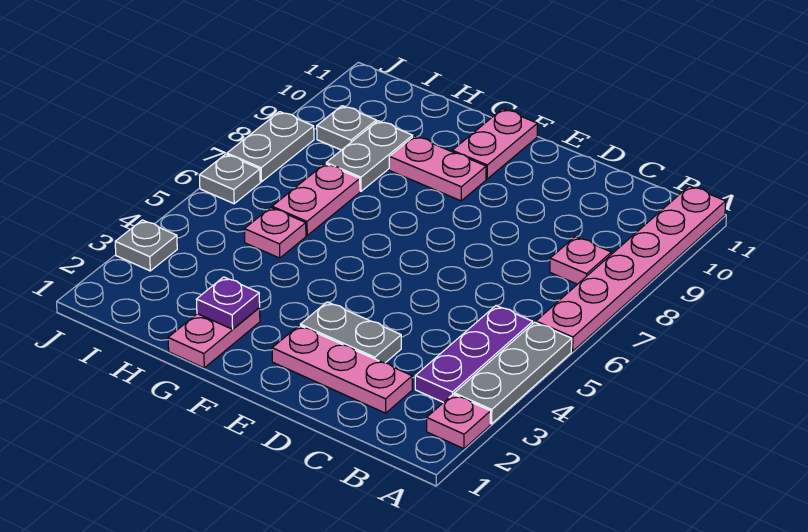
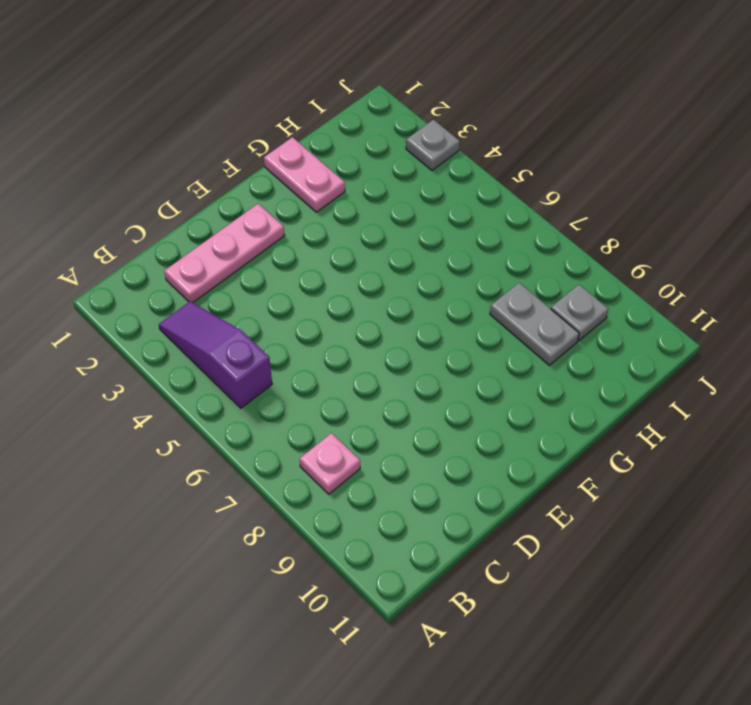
purple 1x3 slope [159,301,272,408] -> purple 1x3 plate [415,306,533,403]
none -> pink 1x1 plate [427,394,491,449]
none -> grey 1x3 plate [454,322,572,424]
none -> pink 1x6 plate [536,186,726,351]

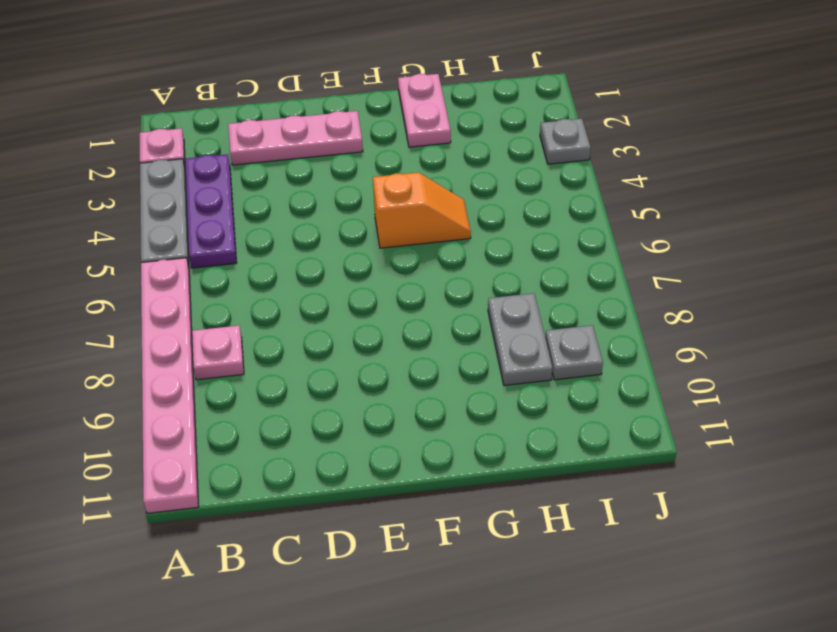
orange 1x2 slope [373,172,471,248] -> none
none -> grey 1x2 plate [300,302,401,363]
none -> pink 1x2 plate [389,136,486,201]
none -> pink 1x2 plate [452,109,537,179]

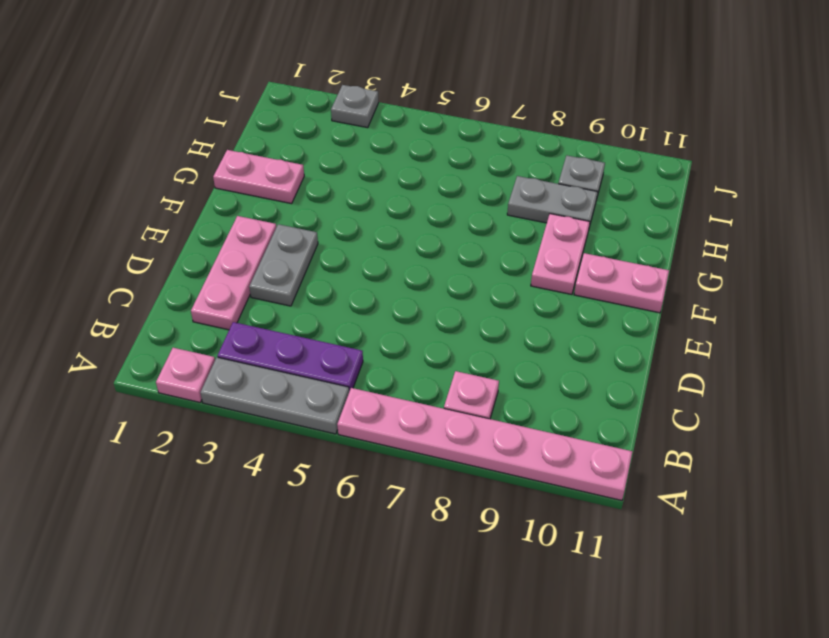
none -> pink 1x1 plate [245,208,306,258]
none -> pink 1x2 plate [272,164,360,235]
none -> grey 1x1 plate [200,154,260,204]

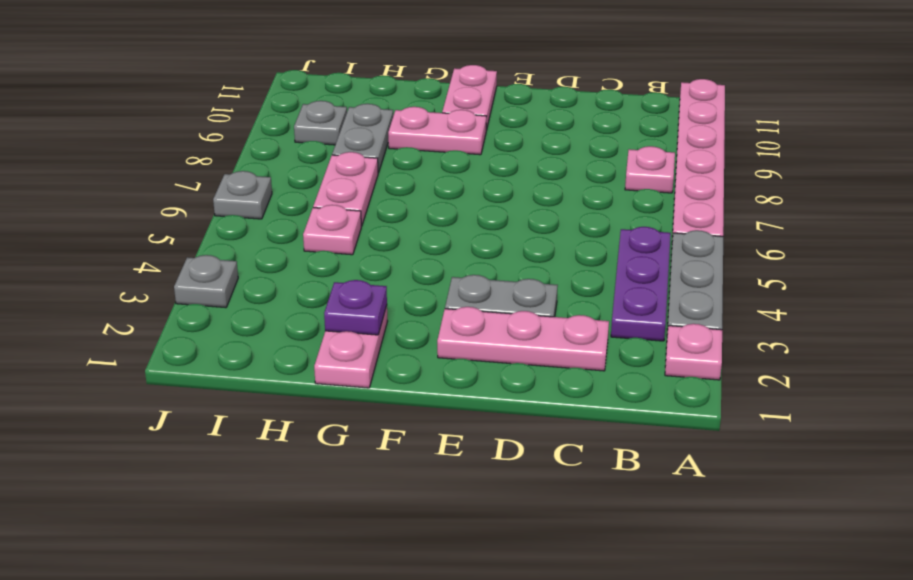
none -> grey 1x2 plate [227,112,314,182]

